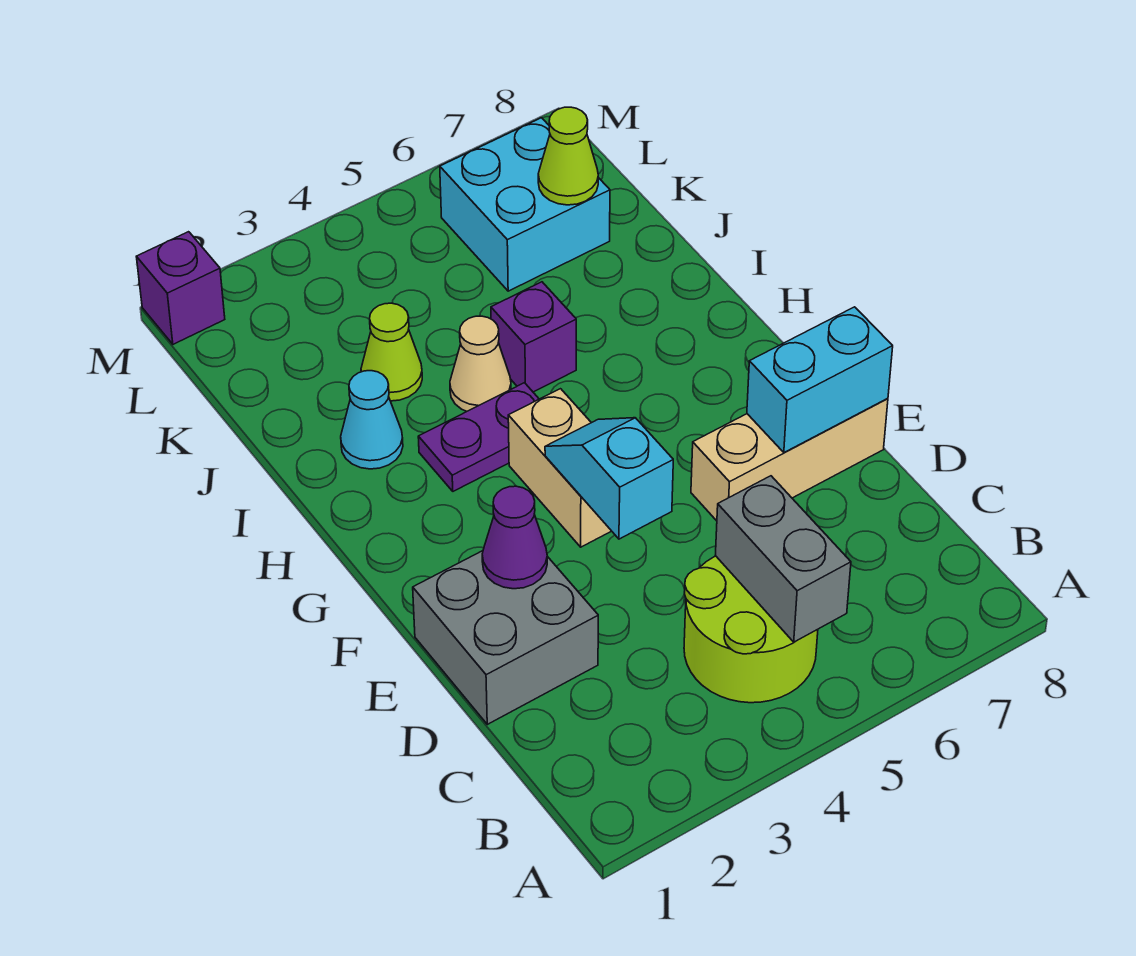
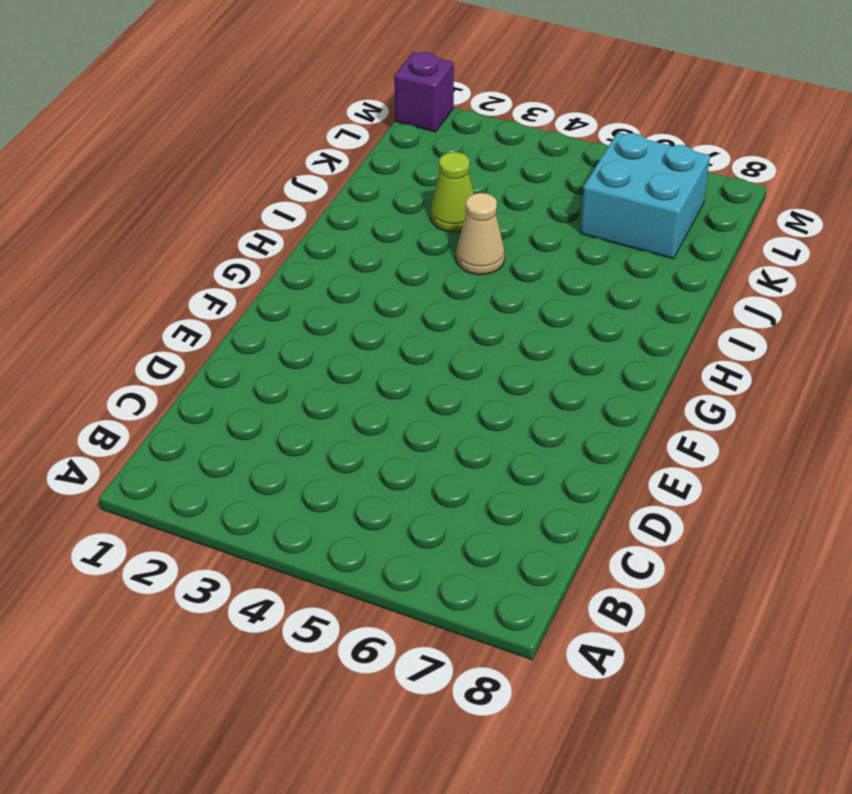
none -> lime 2x2 round brick [684,556,818,703]
none -> grey 2x2 brick [413,551,598,724]
none -> tan 1x3 brick [691,398,888,521]

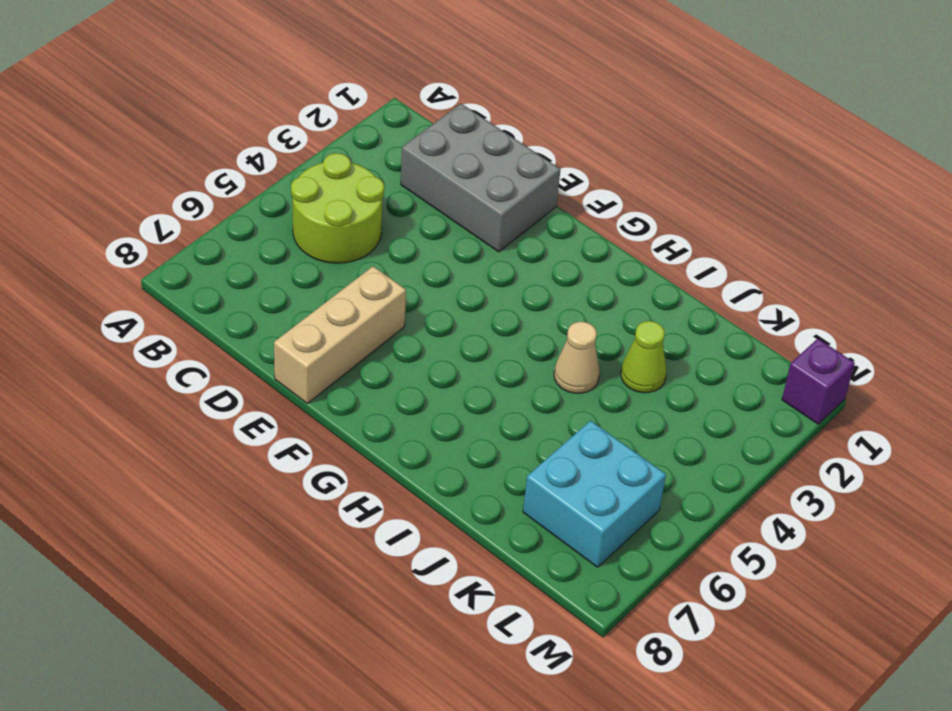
grey 2x3 brick [401,104,561,252] -> grey 2x2 brick [413,551,598,724]
none -> tan 1x2 brick [508,389,611,547]
none -> purple 1x2 plate [418,383,539,491]
none -> cyan 1x1 cone [341,371,403,469]

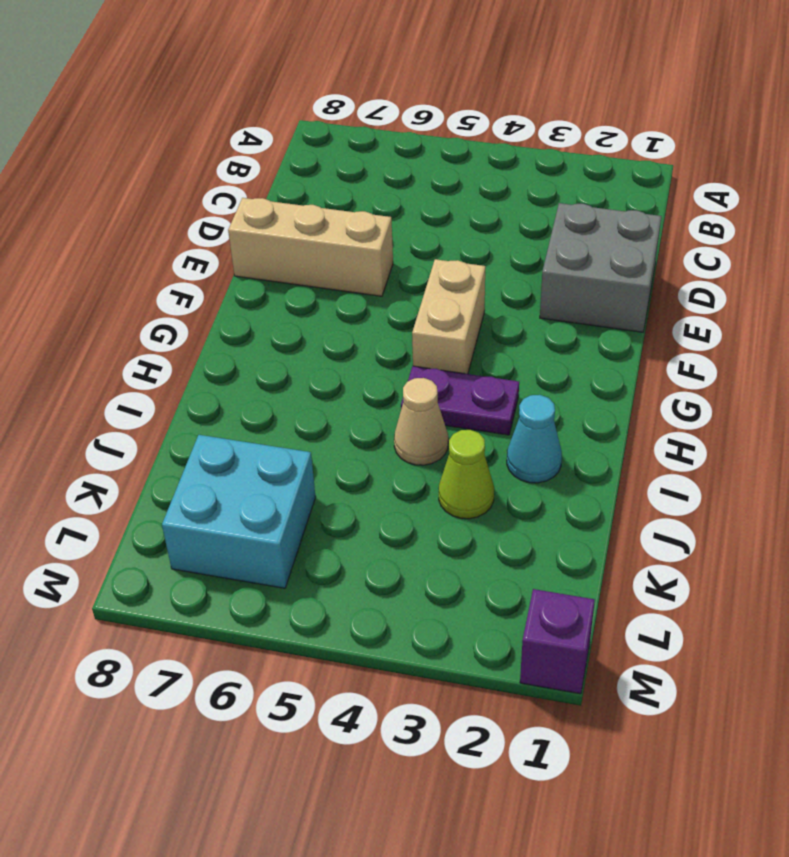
none -> lime 2x2 round brick [684,556,818,703]
none -> purple 1x1 brick [491,282,576,392]
none -> grey 1x2 brick [715,476,851,642]

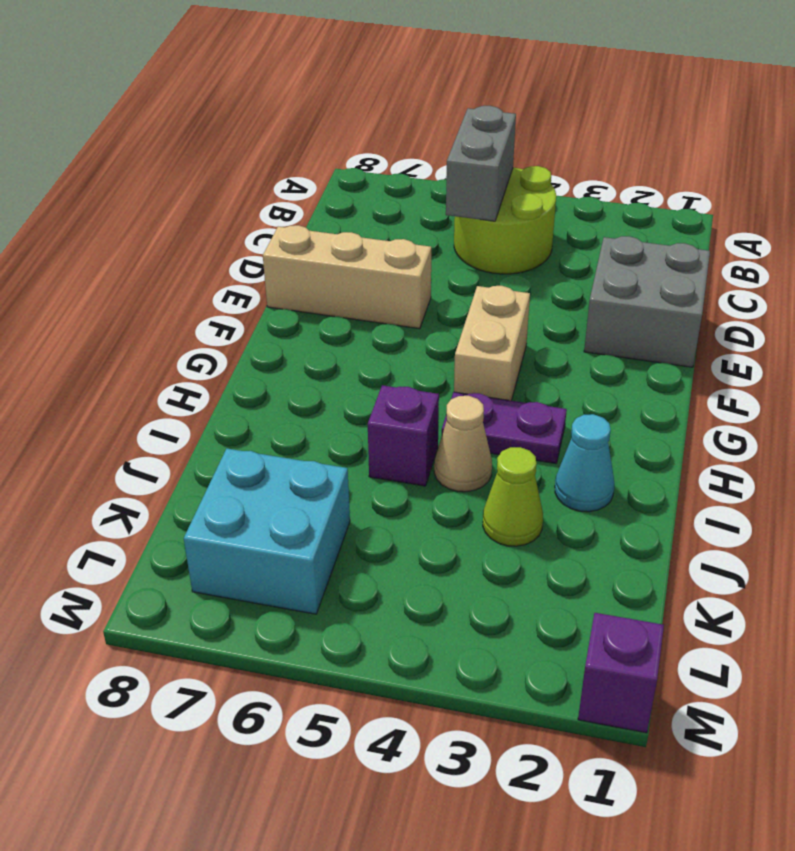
none -> purple 1x1 cone [482,486,547,589]
none -> cyan 1x2 slope [545,418,673,539]
none -> cyan 1x2 brick [747,307,893,452]

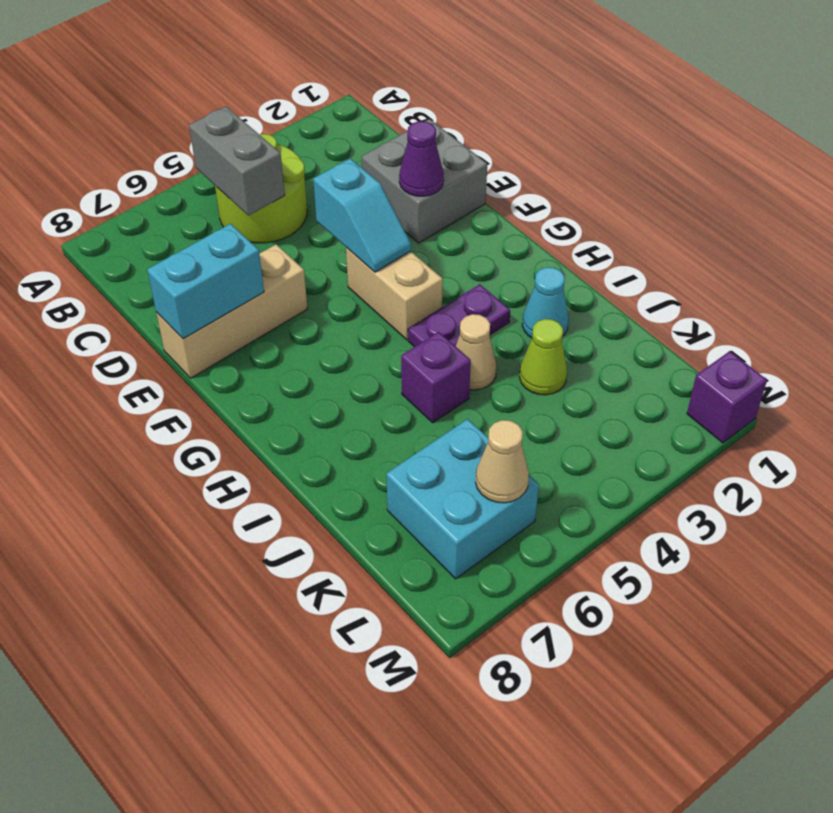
tan 1x1 cone [476,420,529,503] -> none
none -> lime 1x1 cone [538,107,598,205]

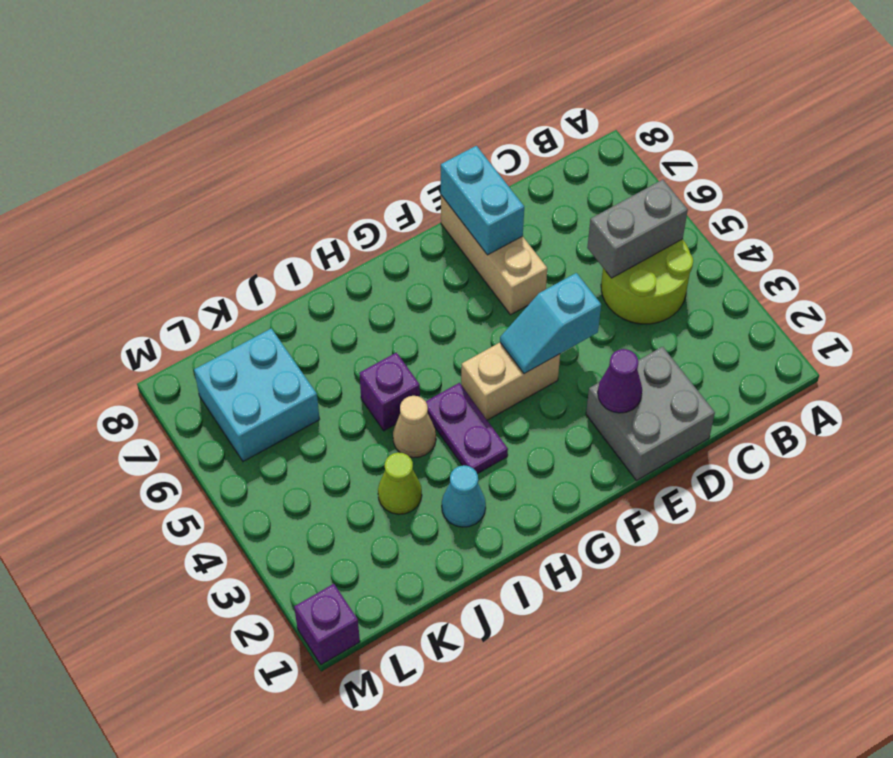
none -> lime 1x1 cone [538,107,598,205]

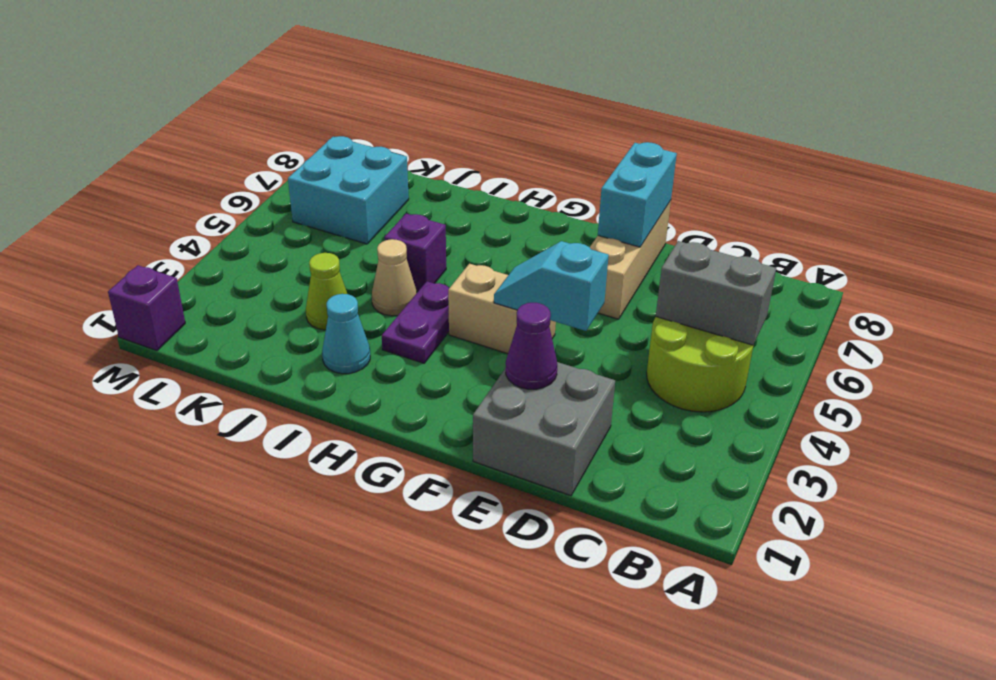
none -> lime 1x1 cone [538,107,598,205]

